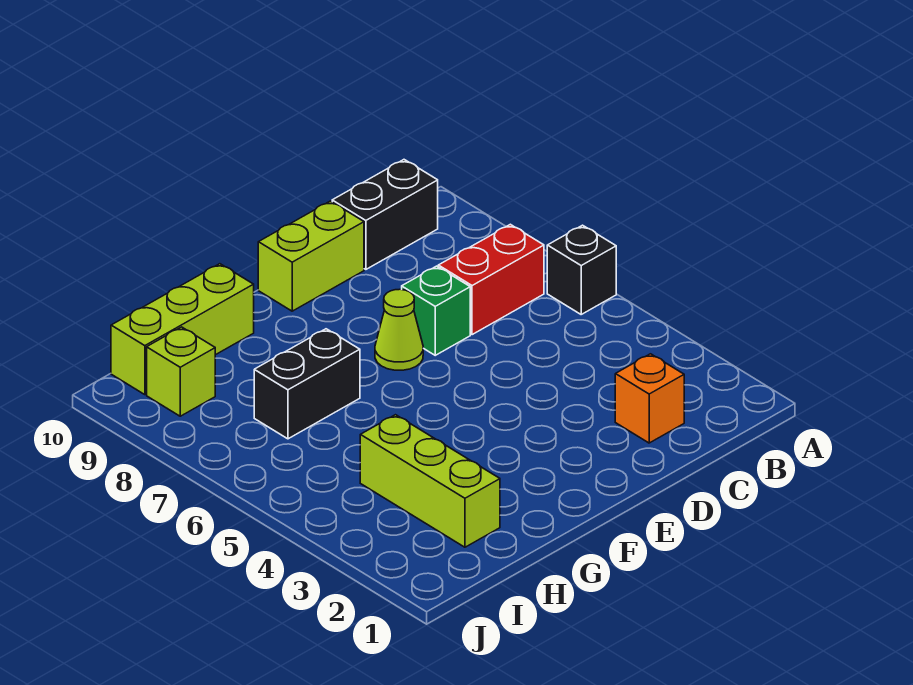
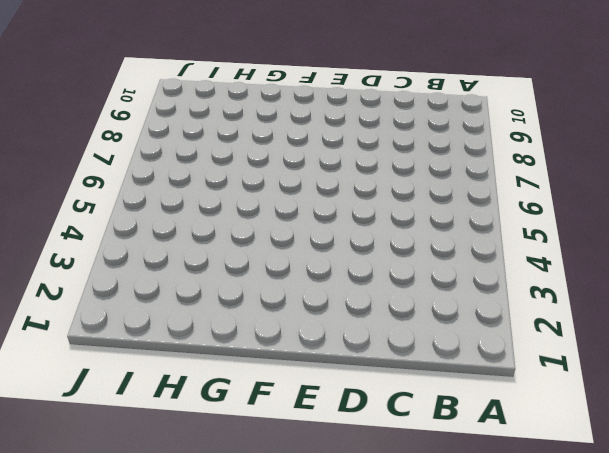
none -> black 1x1 brick [547,225,616,314]
none -> red 1x2 brick [438,224,544,335]

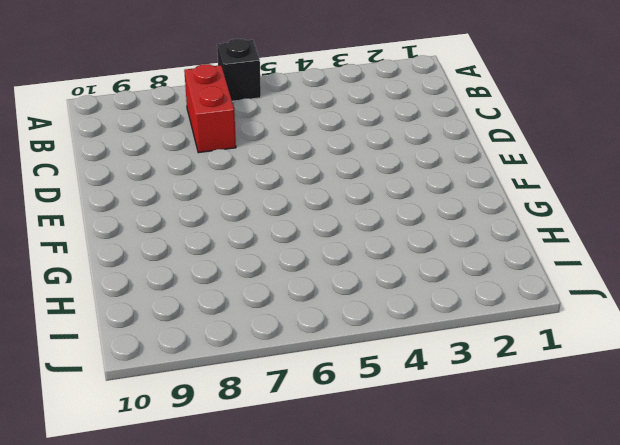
none -> black 1x2 brick [332,160,438,269]
none -> orange 1x1 brick [615,354,684,443]

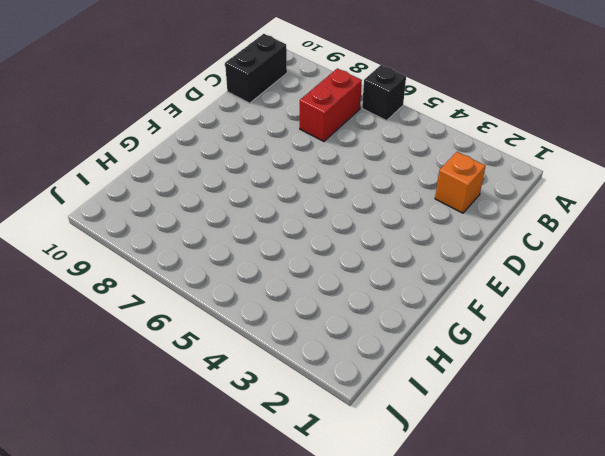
none -> green 1x1 brick [402,266,470,355]
none -> lime 1x2 brick [258,201,364,311]

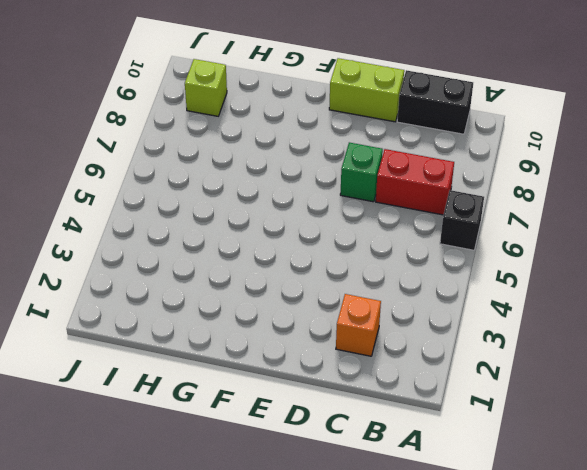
none -> lime 1x1 cone [375,289,423,370]
none -> black 1x2 brick [254,329,360,439]

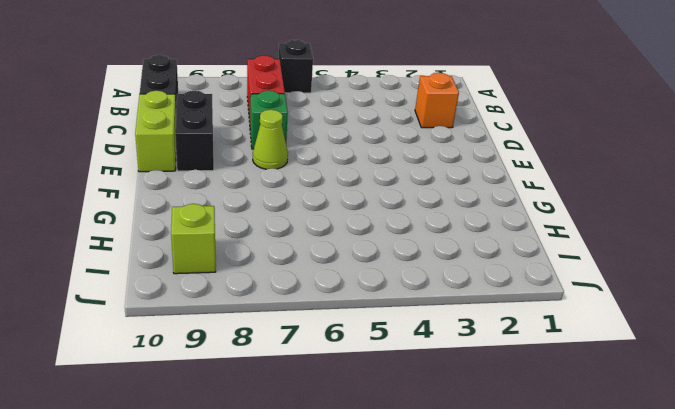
black 1x2 brick [175,91,214,171] -> black 1x2 brick moved to [254,329,360,439]
none -> lime 1x3 brick [111,264,254,395]
none -> lime 1x3 brick [360,415,500,547]

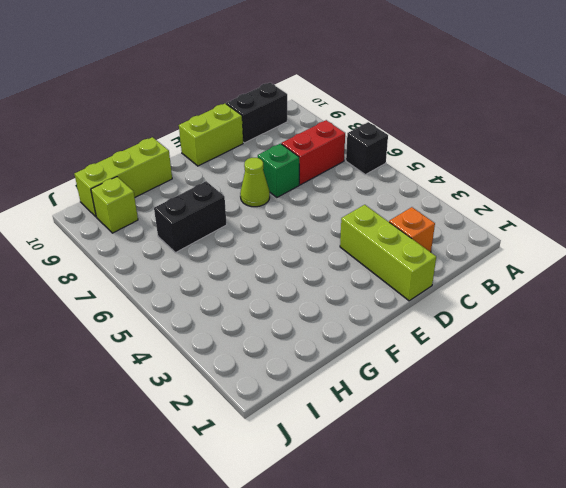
lime 1x3 brick [340,205,436,301] -> lime 1x3 brick moved to [360,415,500,547]

